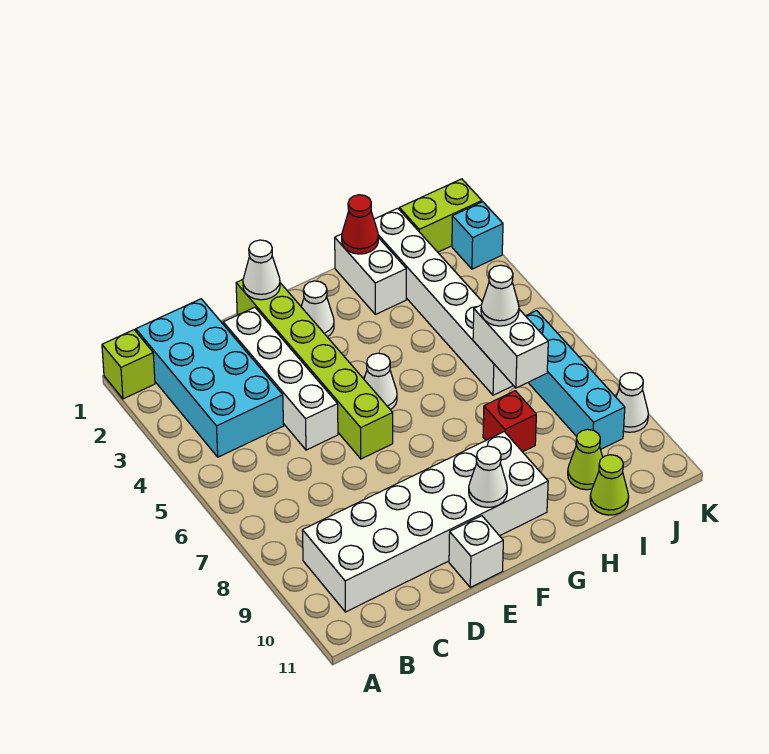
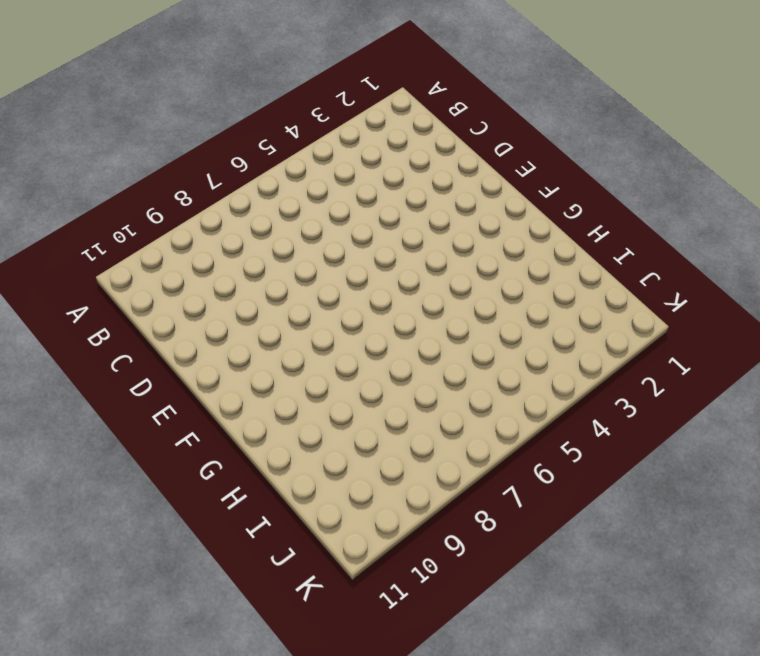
none -> lime 1x1 brick [102,330,155,399]
none -> cyan 2x4 brick [136,299,284,457]
none -> white 2x6 brick [302,432,548,612]

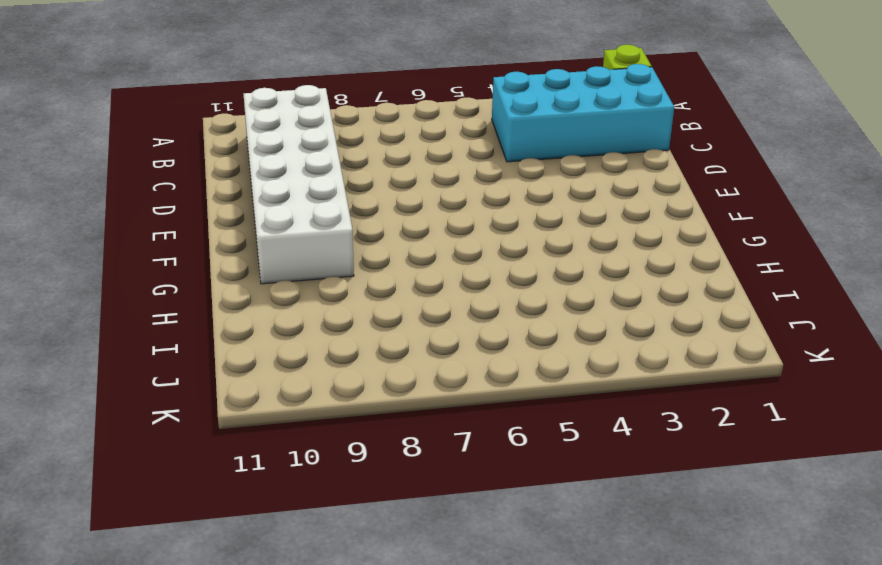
none -> white 1x4 brick [223,307,338,450]
none -> lime 1x6 brick [236,280,393,459]
none -> white 1x1 brick [449,516,503,587]

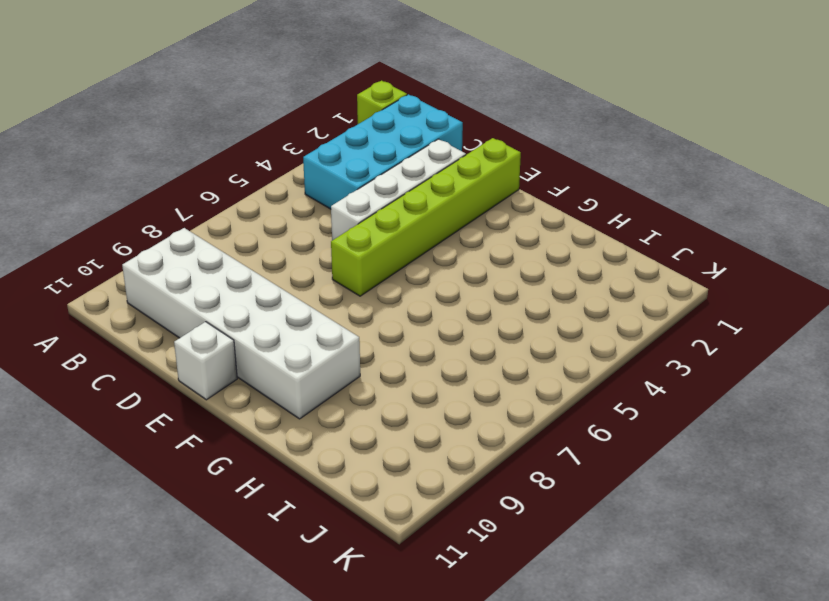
none -> white 1x1 cone [301,281,334,337]
none -> white 1x1 cone [364,353,397,410]
none -> white 1x2 brick [335,234,406,314]

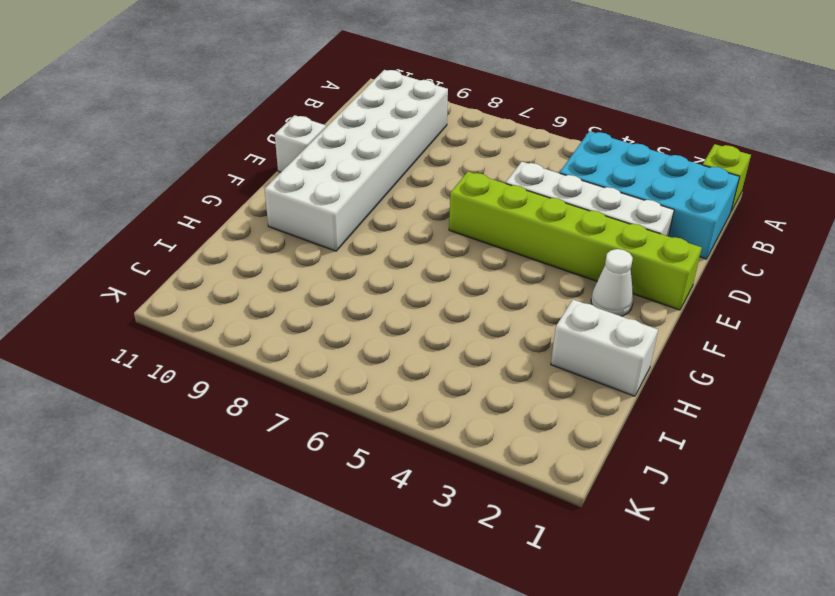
none -> white 1x1 cone [364,353,397,410]
none -> red 1x1 brick [483,391,536,452]
none -> white 1x6 brick [374,208,513,395]

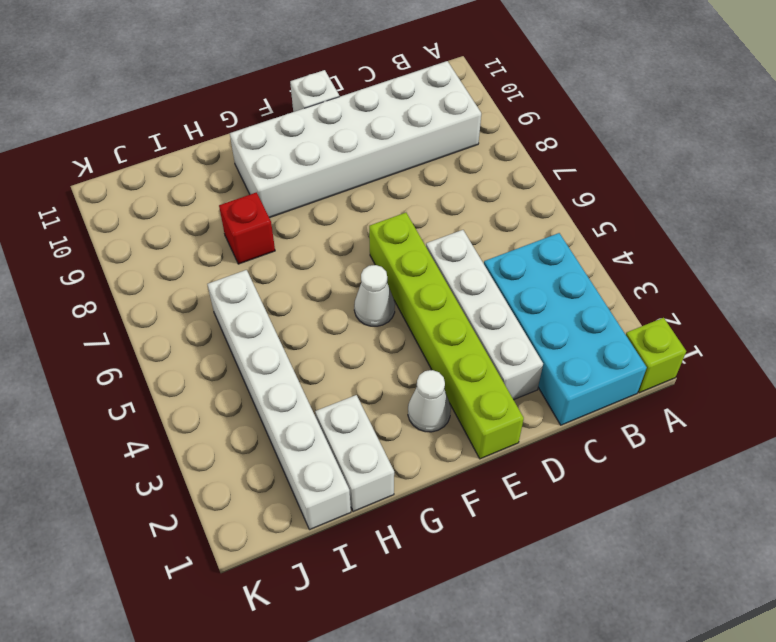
none -> lime 1x1 cone [568,429,603,490]
none -> lime 1x1 cone [590,455,629,515]
none -> lime 1x2 brick [399,179,482,252]

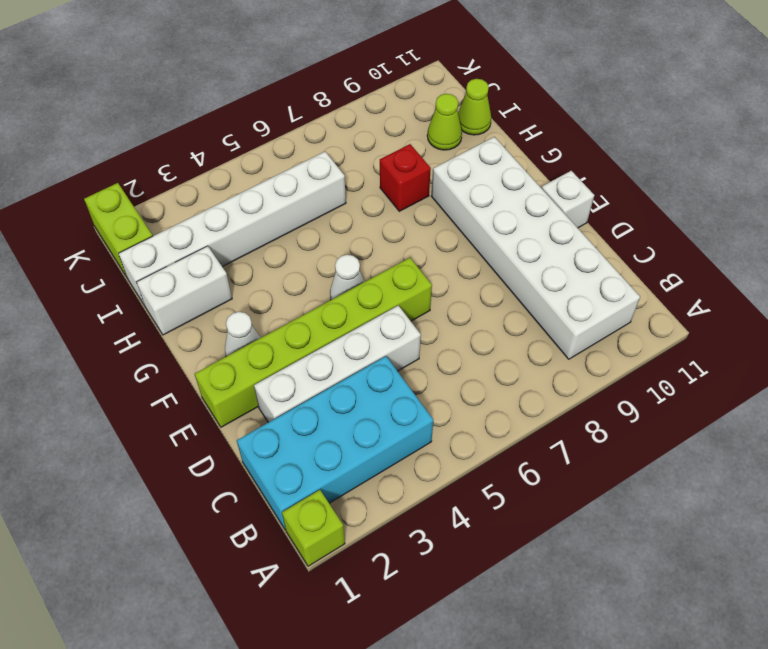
none -> cyan 1x4 brick [526,311,625,449]
none -> cyan 1x1 brick [452,202,503,269]
none -> white 1x1 cone [616,373,648,432]

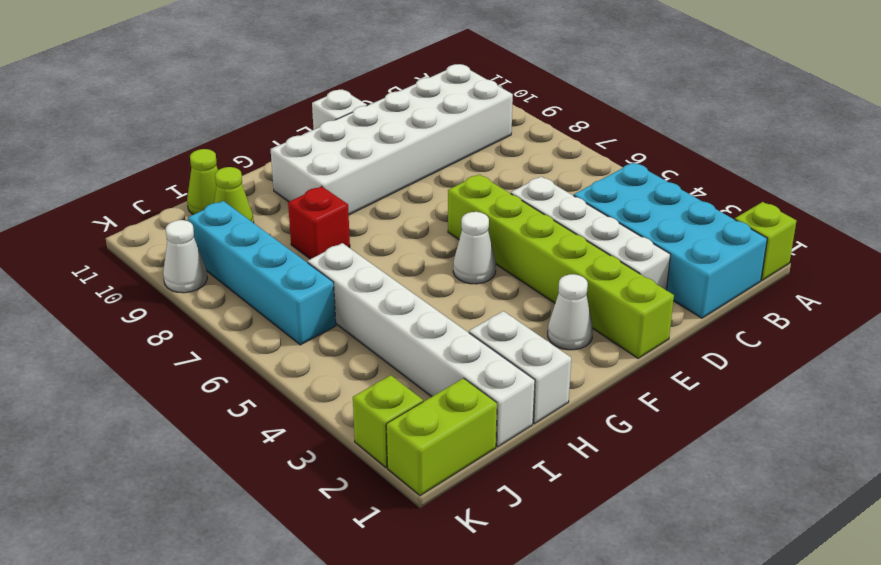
lime 1x1 brick [353,375,423,468] -> cyan 1x1 brick [452,202,503,269]
none -> white 1x1 cone [243,240,280,300]
none -> white 1x1 cone [469,446,507,507]
none -> red 1x1 cone [342,195,378,254]

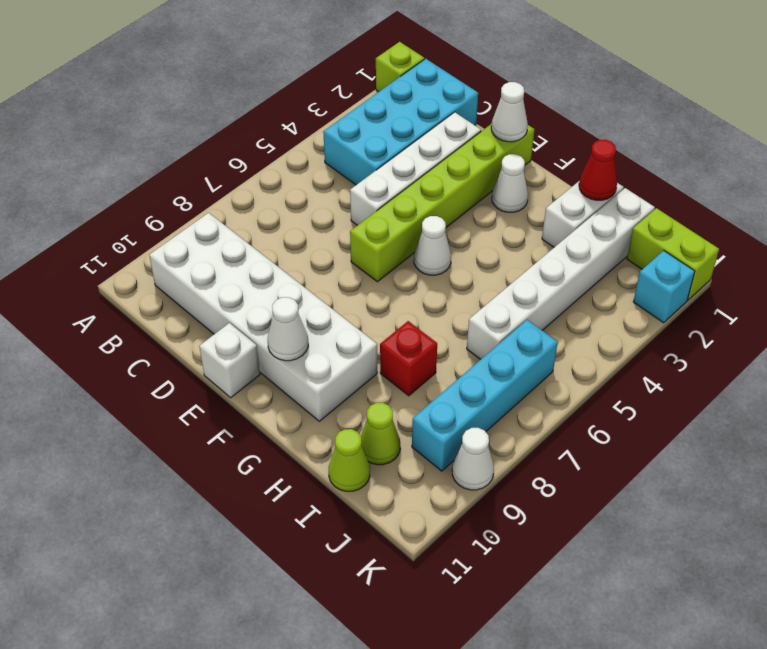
none -> white 1x2 brick [473,305,548,388]
none -> white 1x1 cone [481,265,519,326]

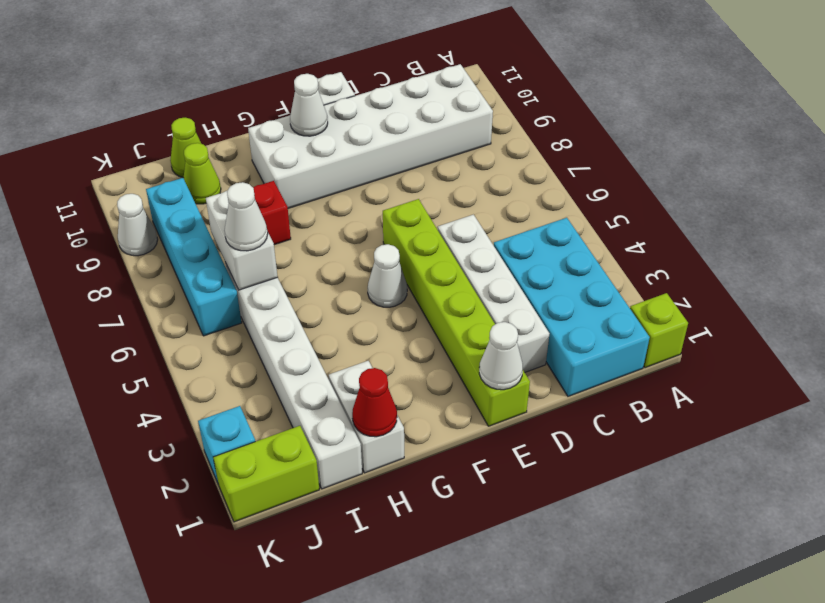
none -> white 1x1 cone [301,281,334,337]

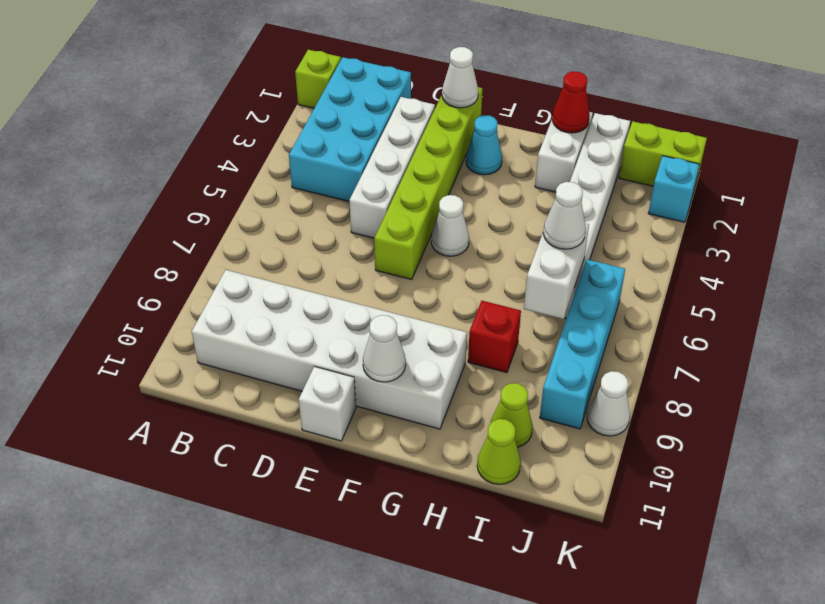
cyan 1x1 cone [466,115,502,175] -> white 1x1 cone [301,281,334,337]

